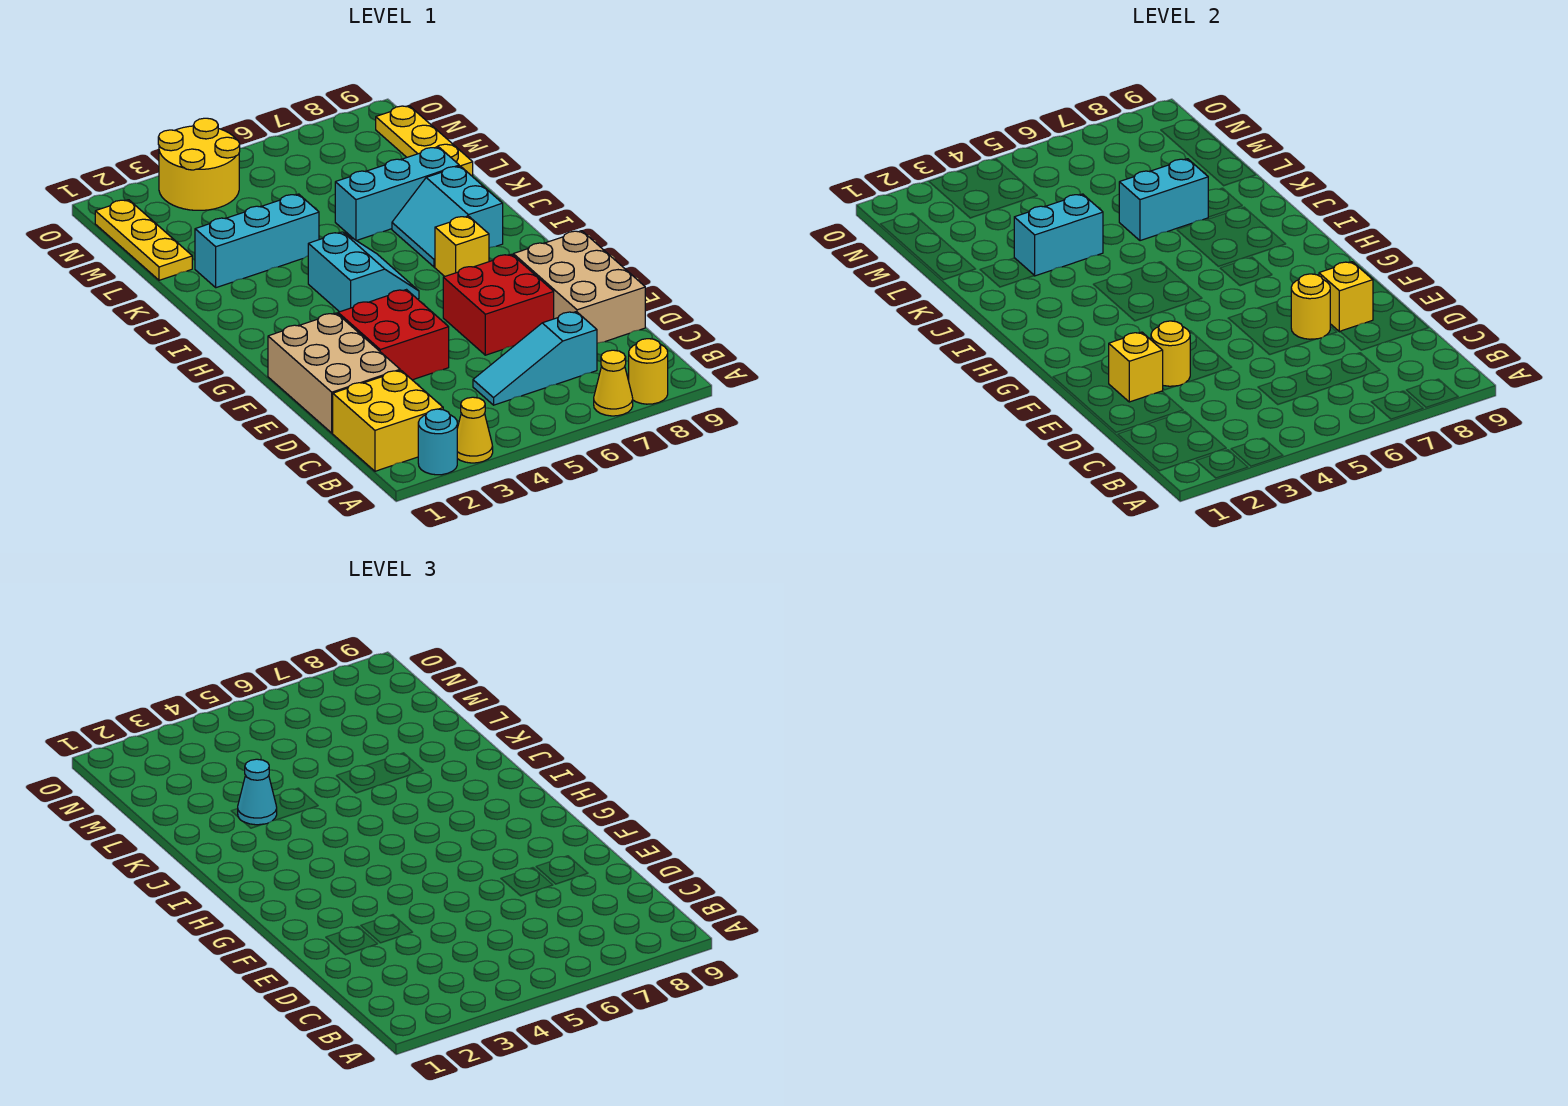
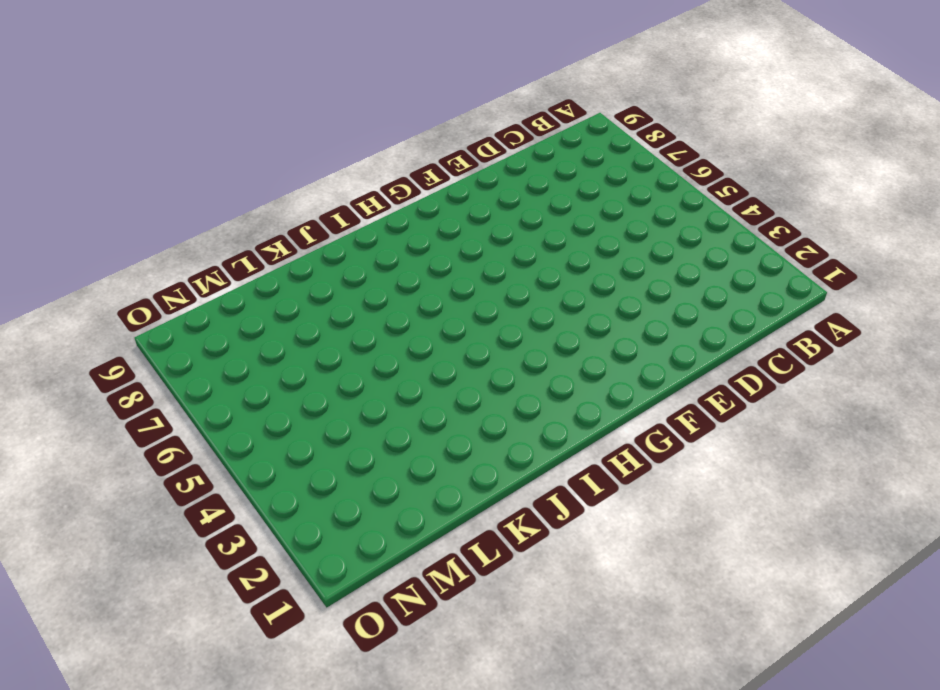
none -> cyan 1x1 round brick [418,409,457,475]
none -> yellow 1x1 cone [457,397,493,463]
none -> yellow 1x1 cone [594,350,633,416]

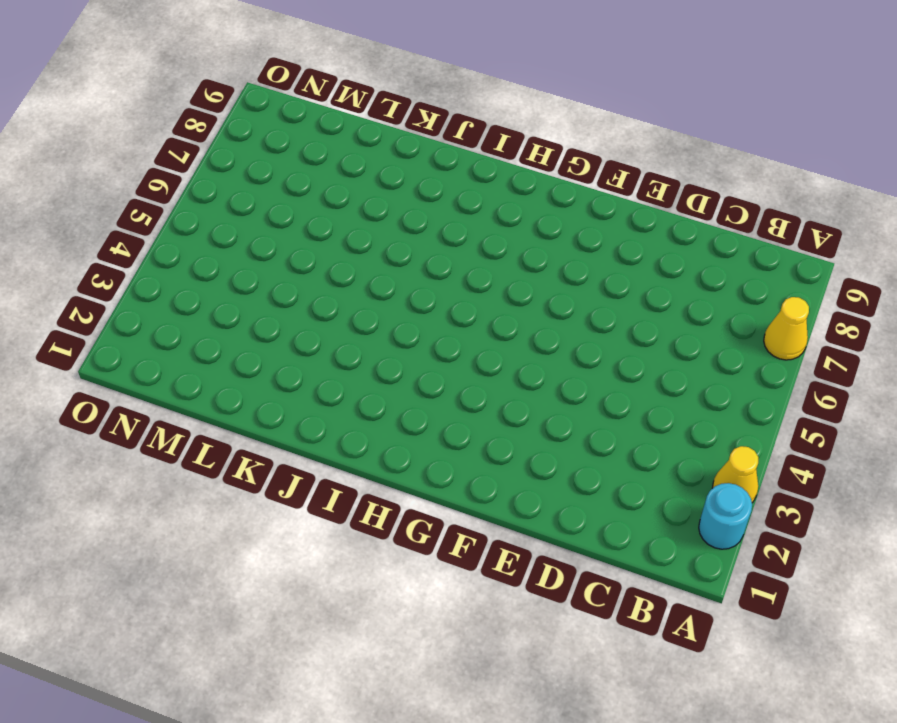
none -> yellow 1x1 round brick [629,339,668,404]
none -> yellow 2x2 brick [333,370,443,471]
none -> cyan 1x3 slope [473,312,597,405]

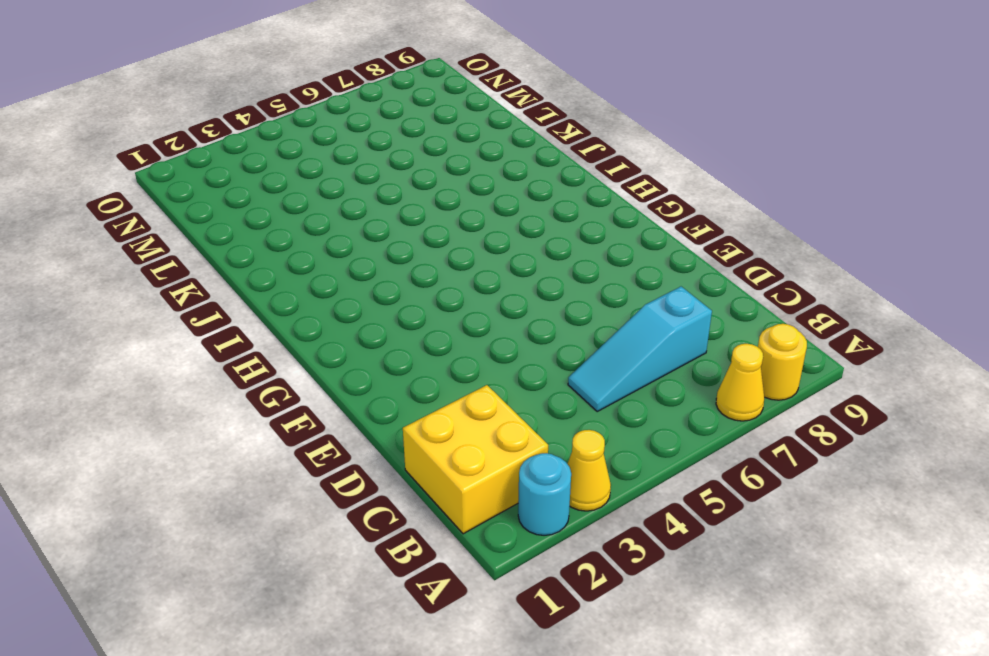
none -> tan 2x3 brick [268,313,400,433]
none -> tan 2x3 brick [513,231,645,343]
none -> red 2x2 brick [338,290,449,380]

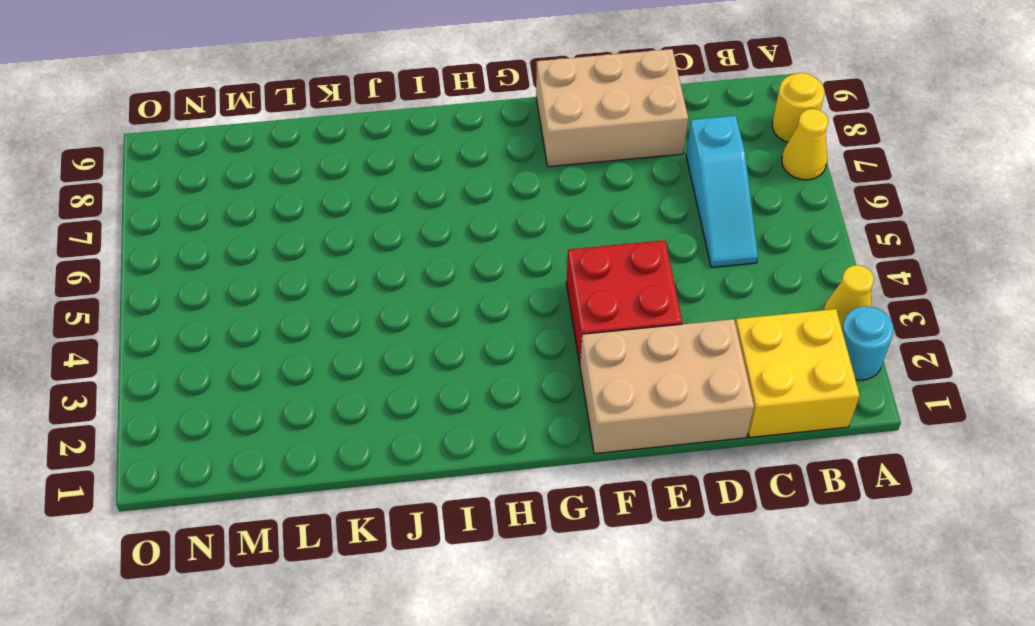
none -> red 2x2 brick [443,254,554,355]
none -> cyan 2x2 slope [308,232,419,312]
none -> yellow 1x1 brick [435,216,489,276]

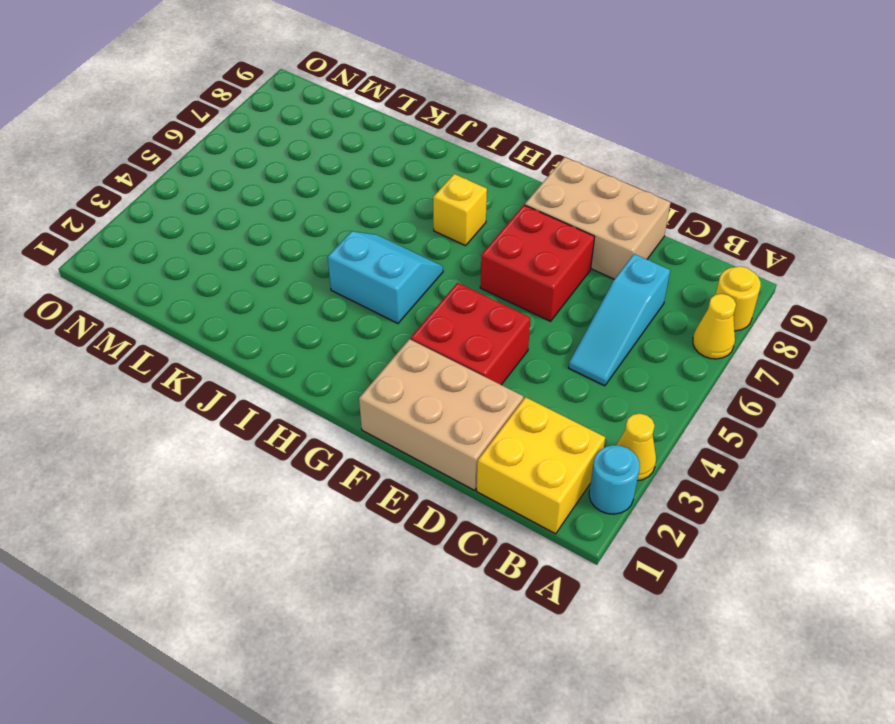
none -> cyan 2x2 slope [392,166,503,267]
none -> cyan 1x3 brick [195,194,319,288]
none -> cyan 1x3 brick [335,147,459,241]

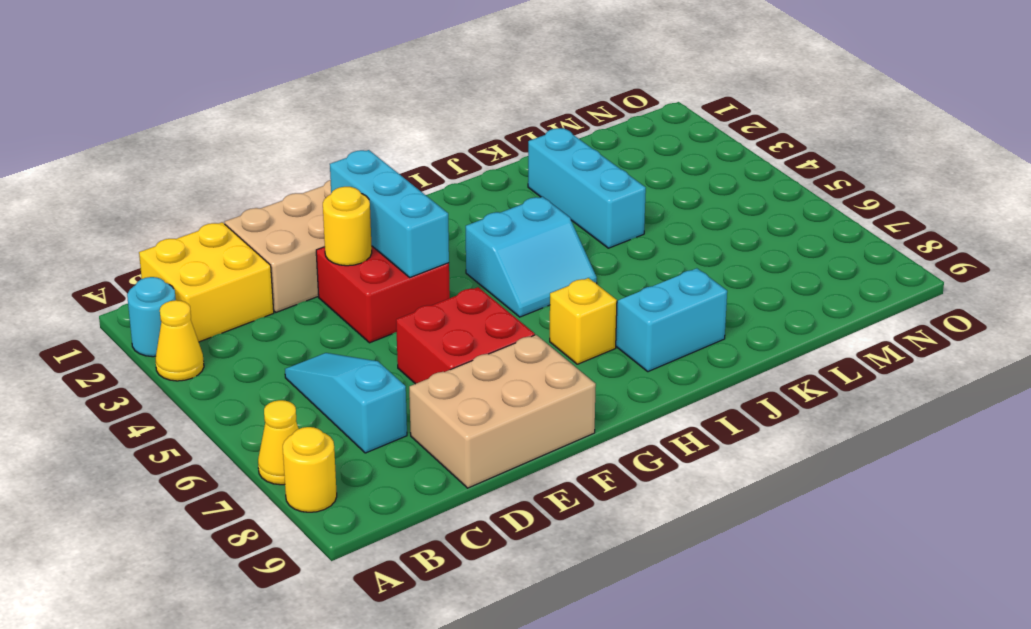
cyan 1x3 brick [330,150,449,277] -> cyan 1x3 brick moved to [335,147,459,241]
none -> yellow 1x3 plate [95,200,192,280]
none -> yellow 1x3 plate [376,106,473,176]
none -> yellow 2x2 round brick [158,118,240,210]

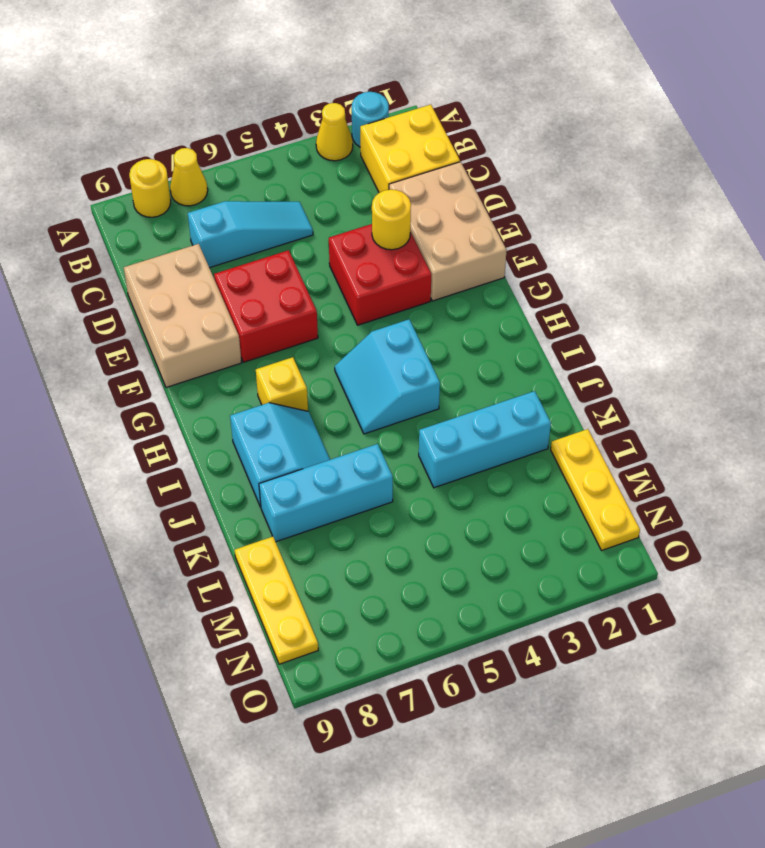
none -> yellow 2x2 round brick [158,118,240,210]
none -> yellow 1x1 brick [1109,332,1163,402]
none -> yellow 1x1 round brick [1291,274,1330,339]

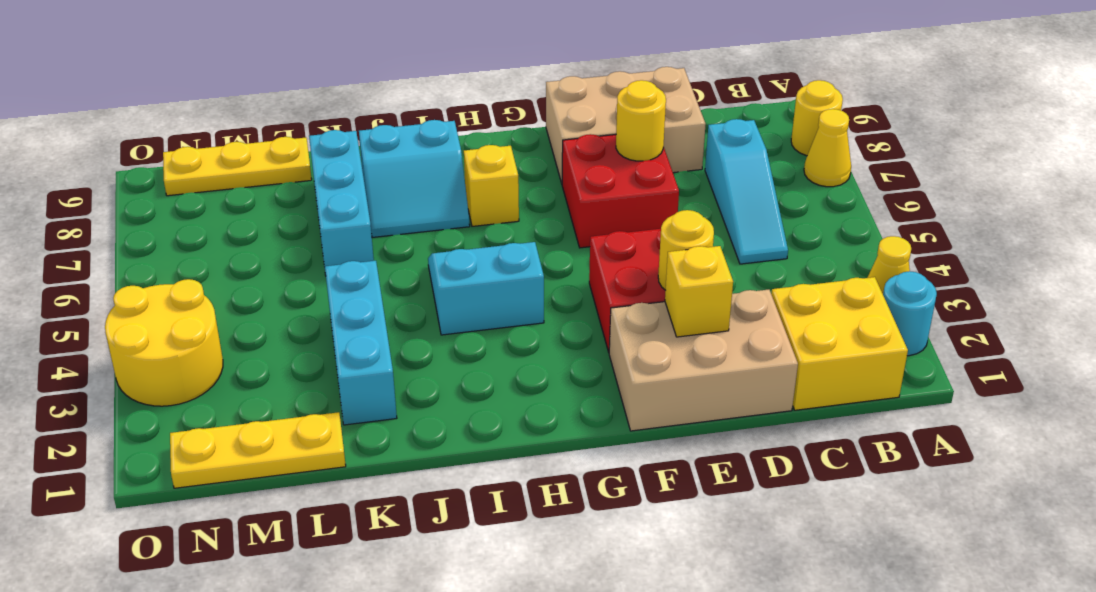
none -> yellow 1x1 brick [1319,262,1373,332]
none -> cyan 1x2 brick [1014,194,1103,276]
none -> cyan 1x2 brick [1119,159,1208,241]

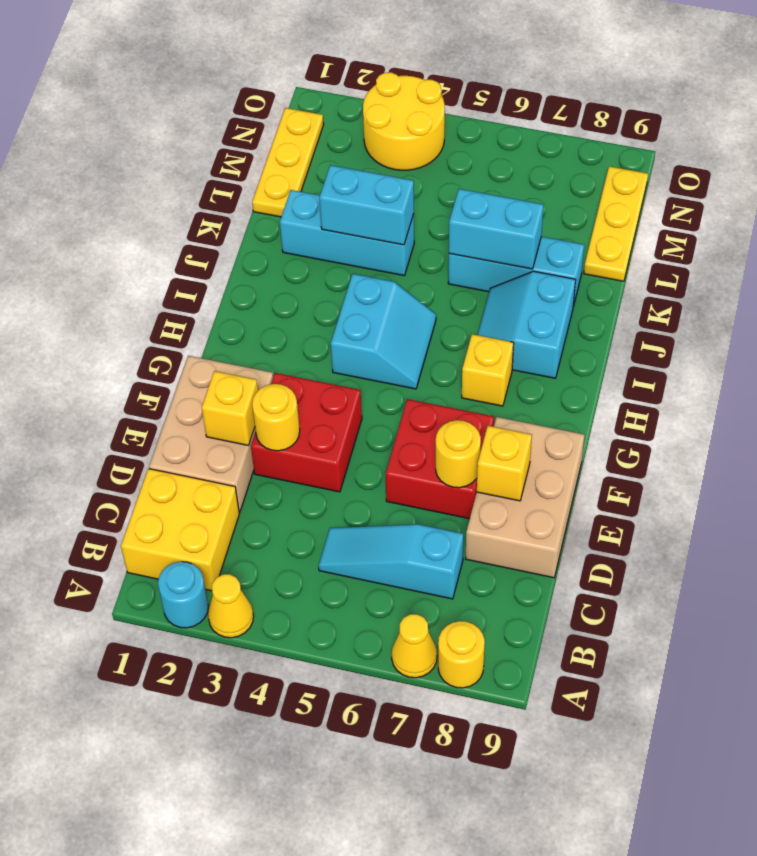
none -> cyan 1x1 cone [238,759,277,825]

